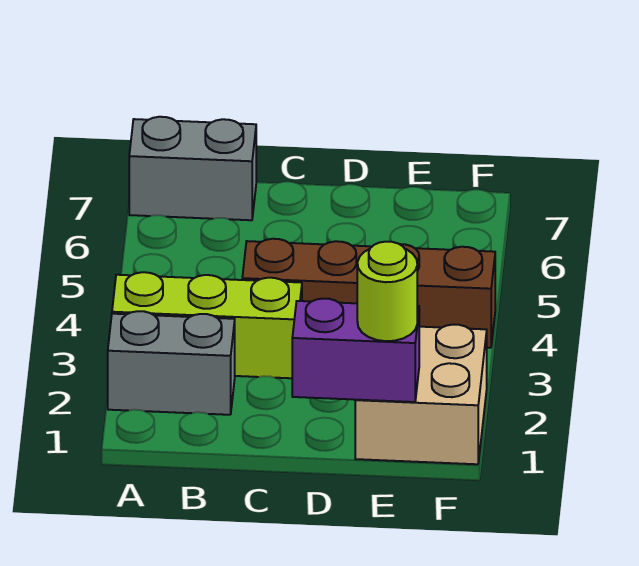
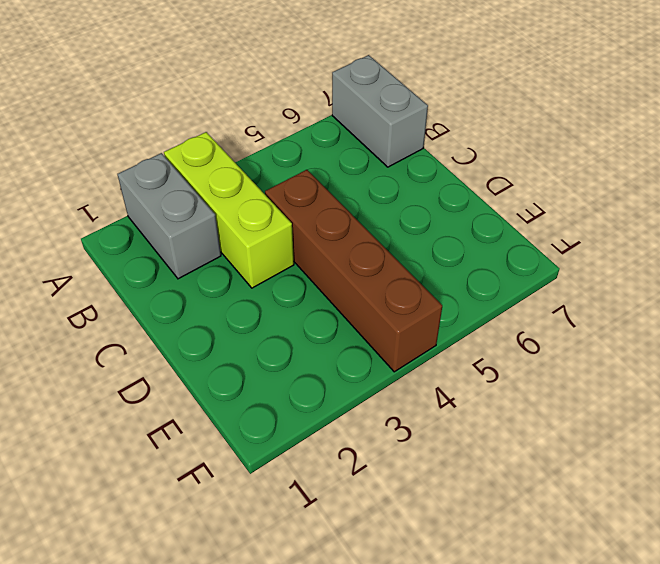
none -> tan 2x2 brick [355,325,487,464]
none -> purple 1x2 brick [292,299,419,402]

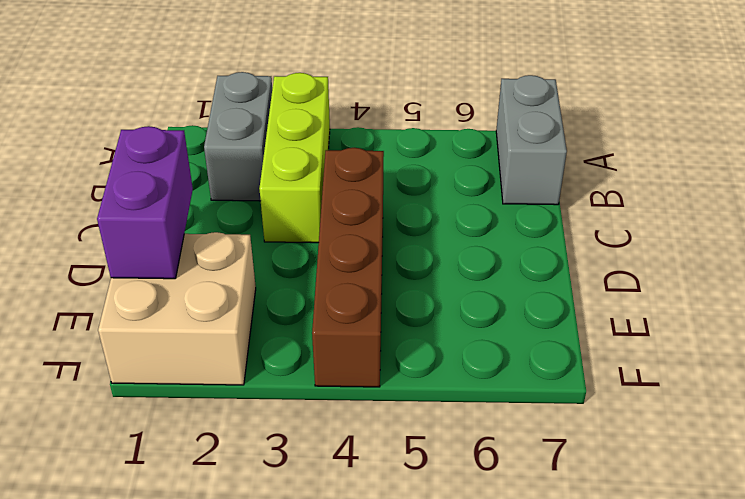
none -> lime 1x1 round brick [357,242,417,341]

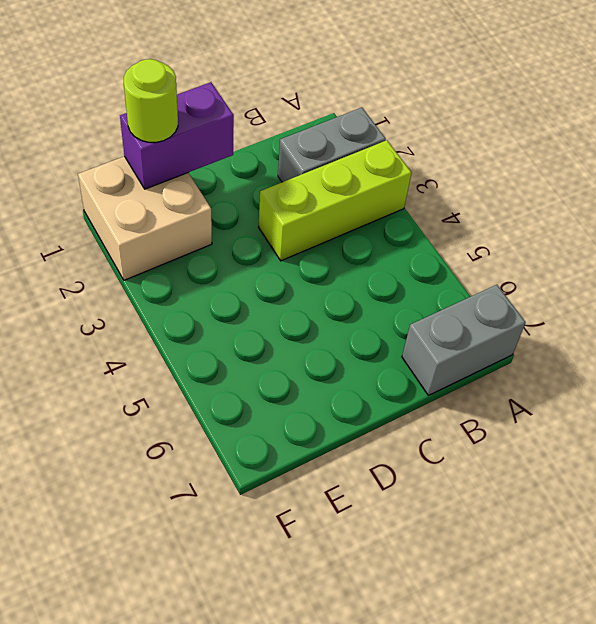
none -> brown 1x4 brick [242,239,495,348]

